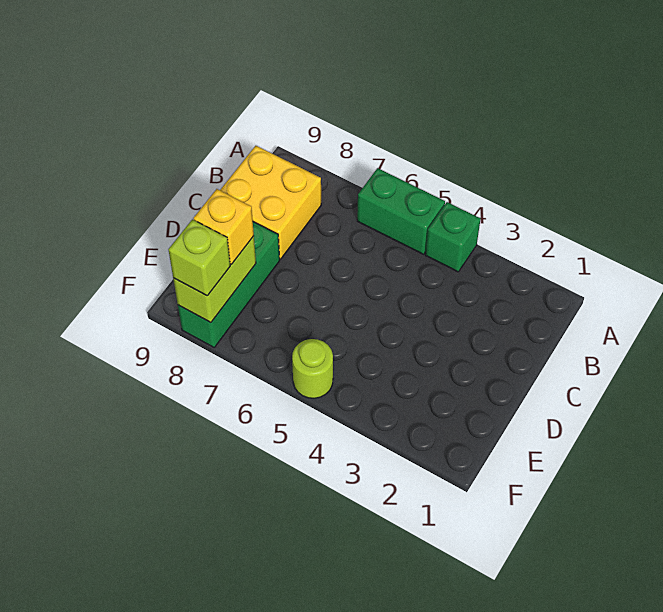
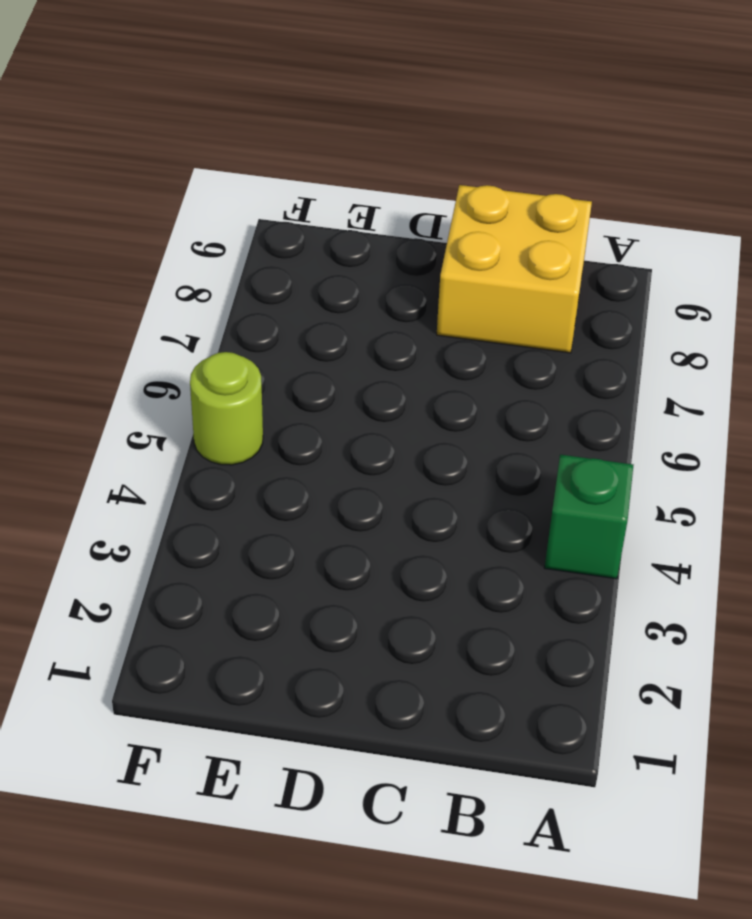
none -> green 1x2 brick [357,168,445,254]
none -> green 1x3 brick [178,222,280,347]

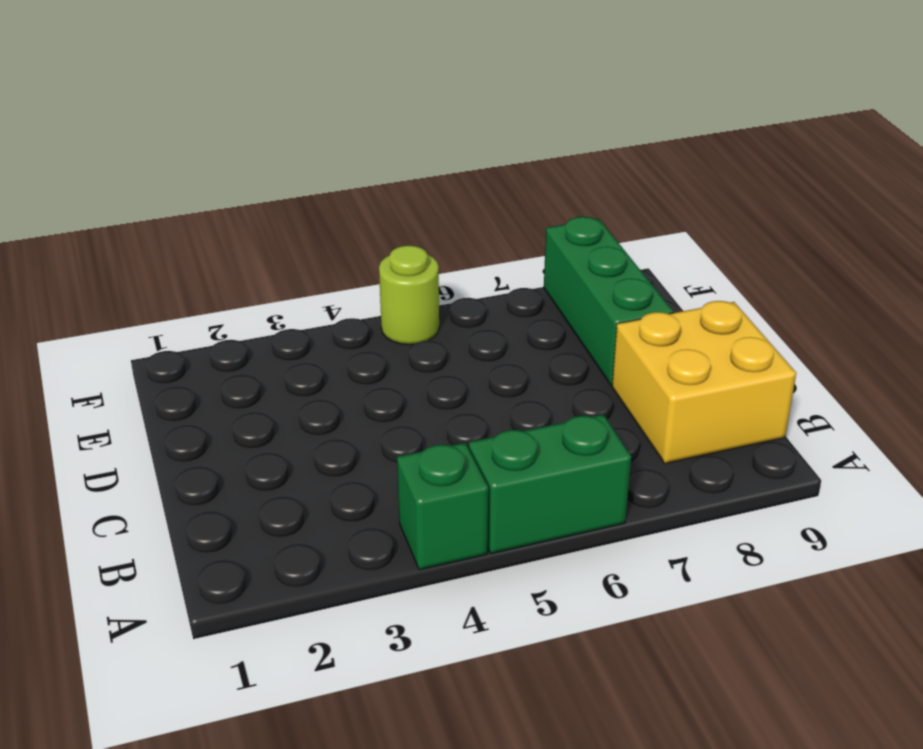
none -> lime 1x2 brick [173,236,256,323]
none -> yellow 1x1 brick [194,189,254,264]

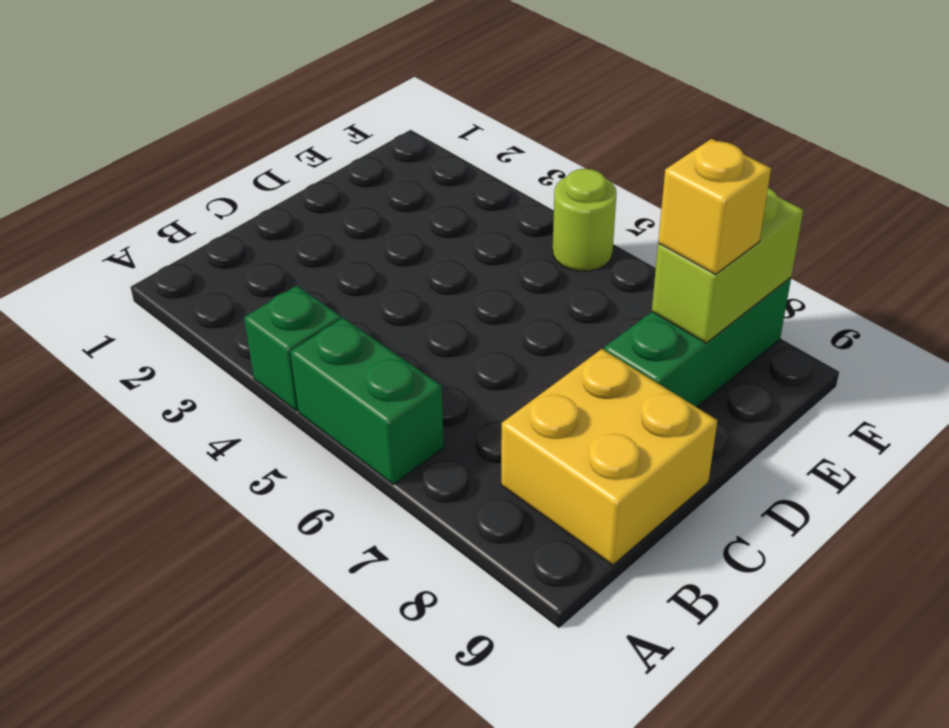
none -> lime 1x1 brick [168,219,230,296]

